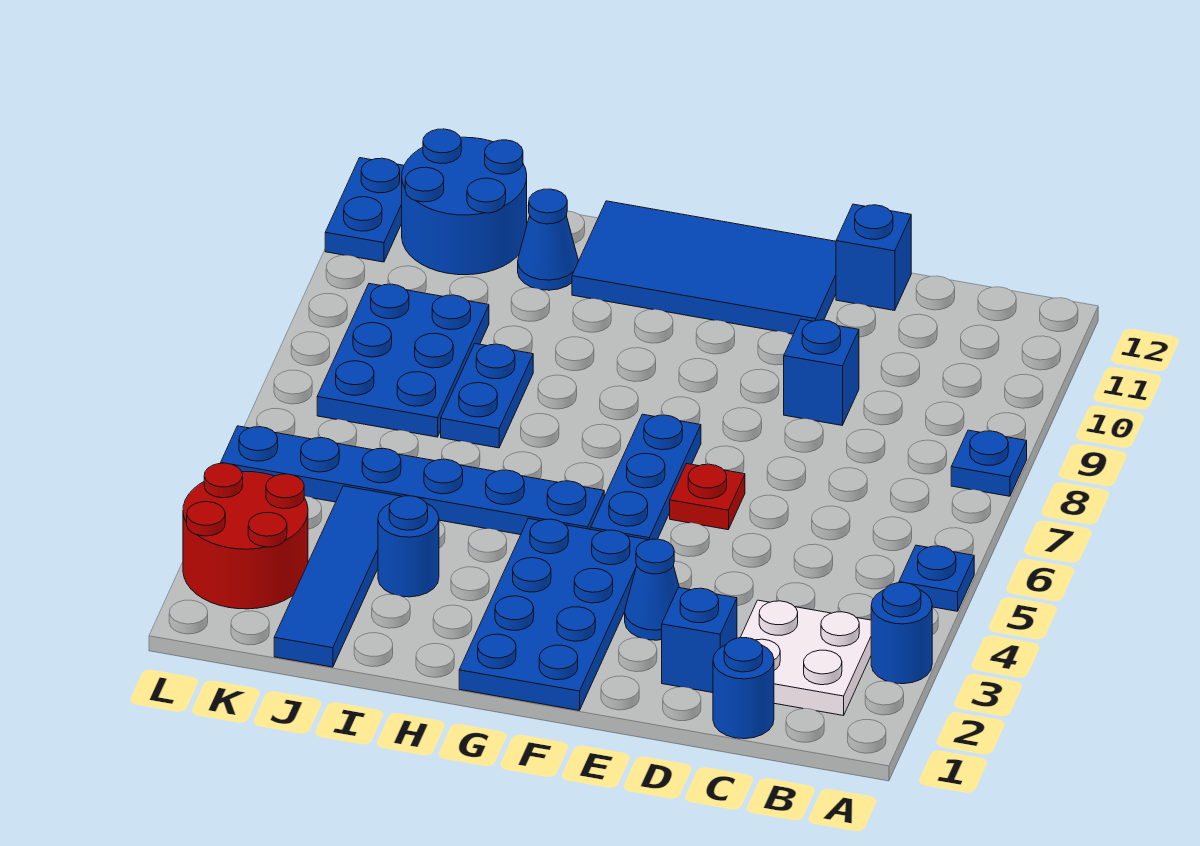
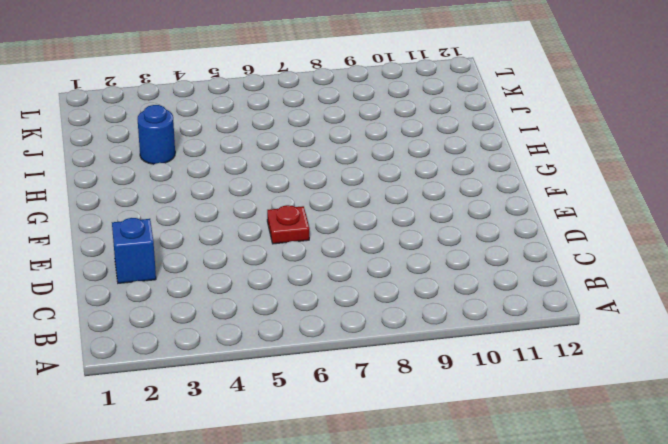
none -> blue 1x1 round brick [871,583,932,684]
none -> blue 1x1 plate [899,545,974,611]
none -> blue 1x1 plate [951,430,1027,496]

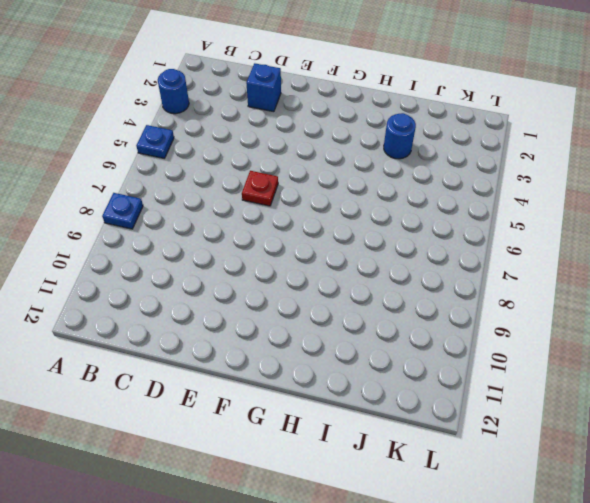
none -> white 2x2 plate [740,600,871,716]
none -> blue 1x1 round brick [713,638,774,739]
none -> blue 1x1 brick [784,319,859,425]

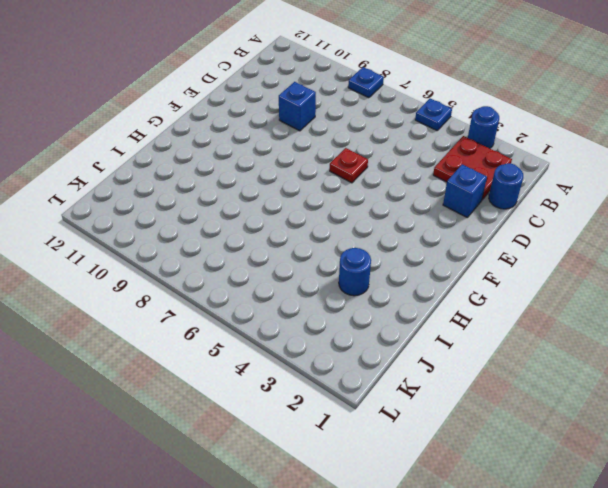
red 2x2 plate [433,136,512,200] -> white 2x2 plate [740,600,871,716]
none -> blue 1x1 brick [836,204,911,311]
none -> blue 1x1 cone [625,539,679,640]
none -> blue 2x4 tile [572,201,836,334]

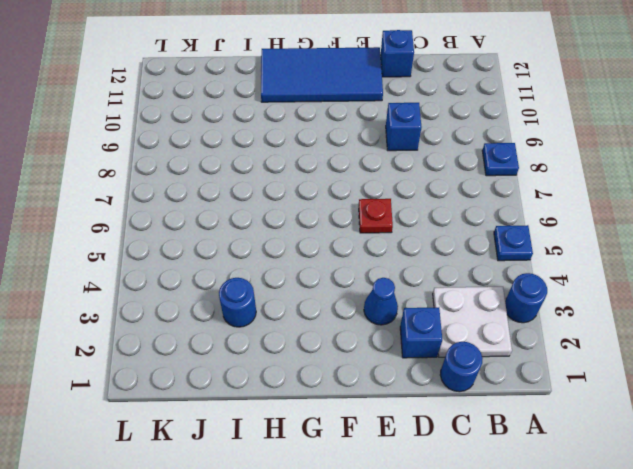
none -> blue 2x4 plate [459,519,648,710]
none -> blue 1x3 plate [591,414,701,540]
none -> blue 1x6 plate [221,426,604,535]

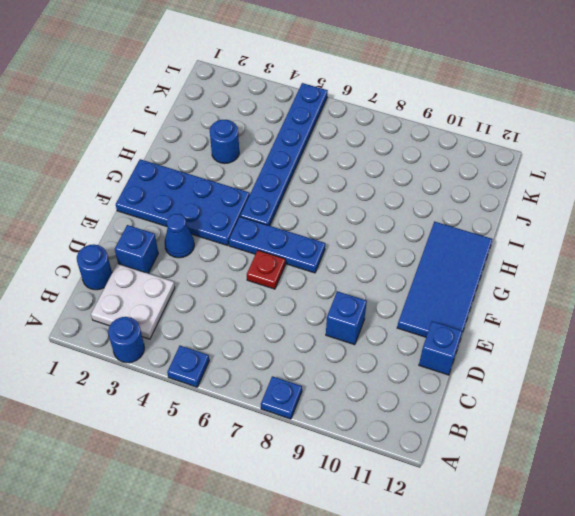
none -> blue 1x2 plate [441,344,533,448]
none -> blue 1x1 cone [518,189,578,290]
none -> blue 1x4 tile [274,486,402,667]

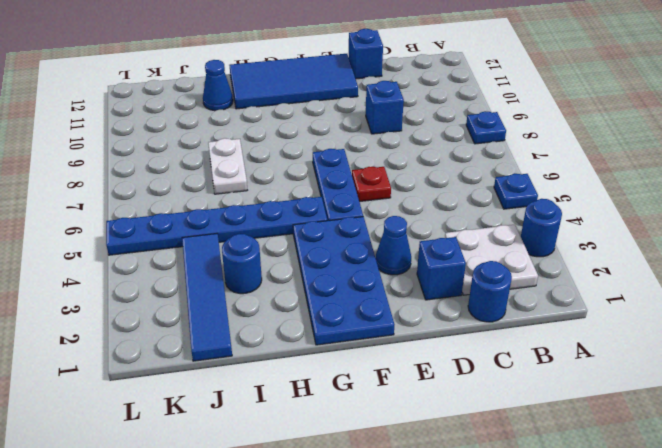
white 1x2 plate [208,138,247,194] -> blue 1x2 plate [441,344,533,448]
none -> blue 2x3 plate [317,284,489,437]
none -> blue 2x2 round brick [402,129,527,275]
none -> red 2x2 round brick [183,463,308,609]

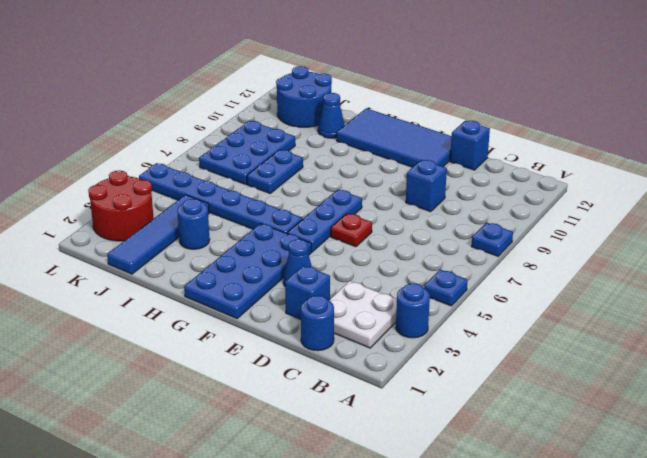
none -> blue 1x2 plate [325,158,404,262]

